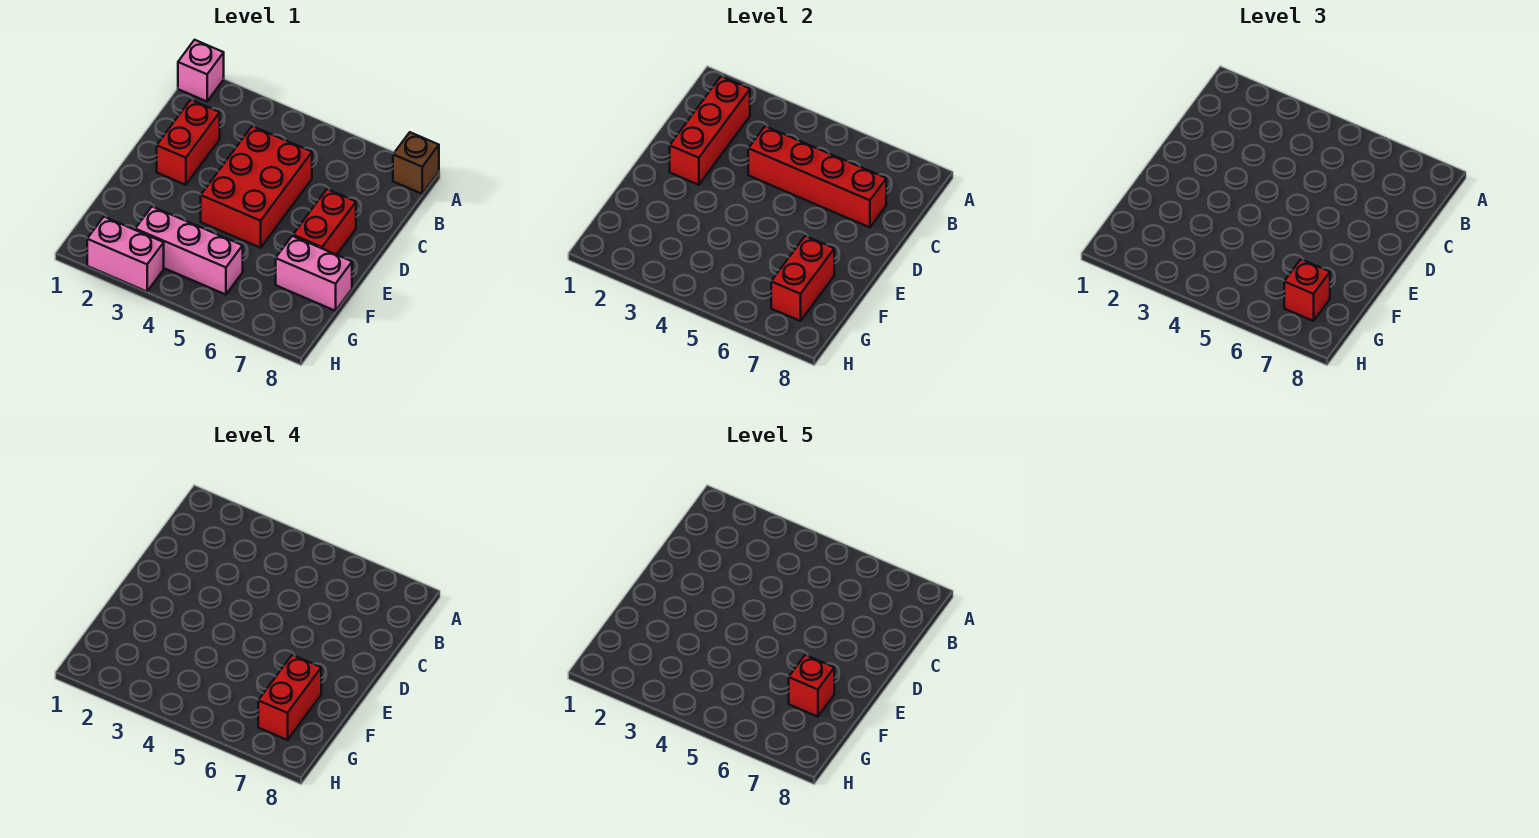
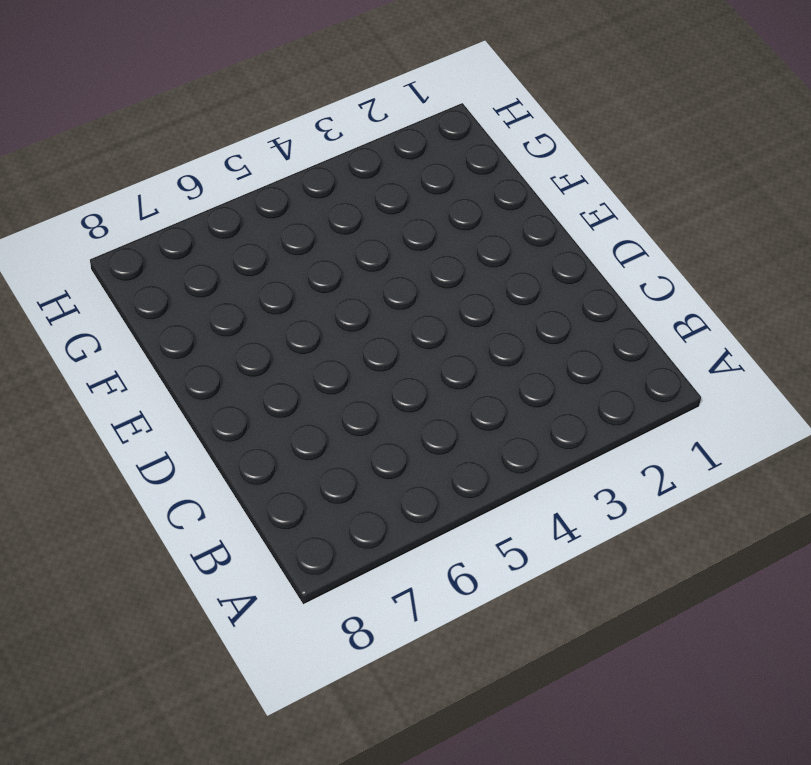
none -> pink 1x1 brick [178,40,224,101]
none -> brown 1x1 brick [393,132,439,194]
none -> red 1x2 brick [157,100,220,185]

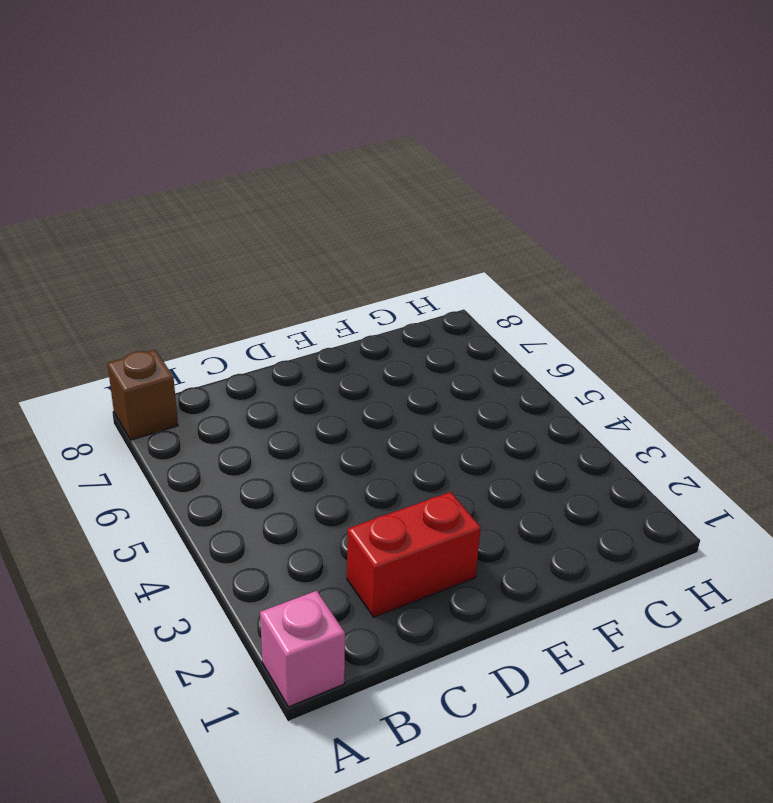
none -> red 2x3 brick [201,126,312,248]
none -> red 1x2 brick [293,189,356,255]
none -> pink 1x2 brick [276,236,352,311]

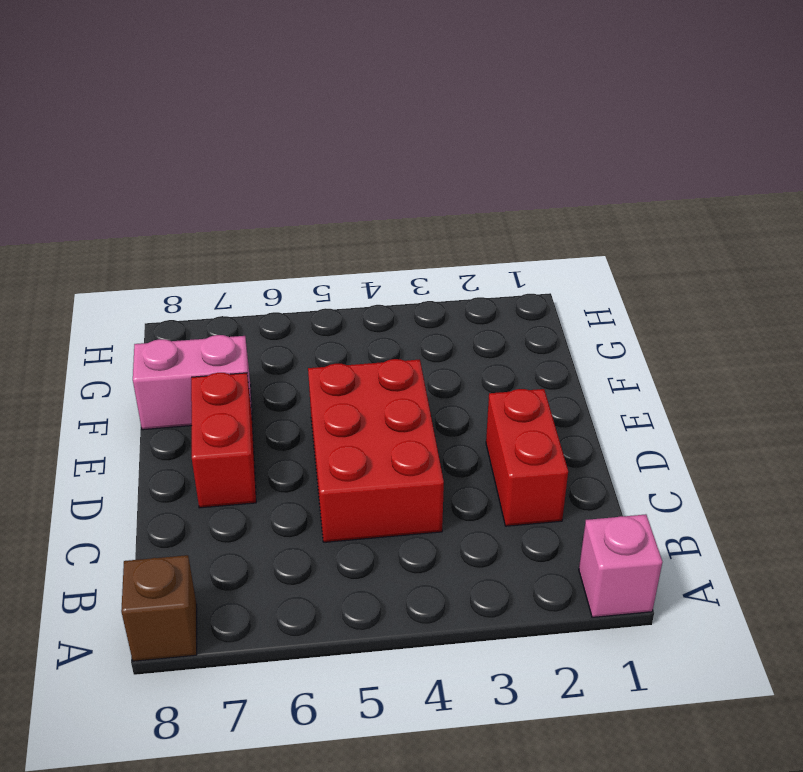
none -> pink 1x3 brick [135,207,243,295]
none -> pink 1x2 brick [87,217,164,291]
none -> red 1x3 brick [670,77,750,185]

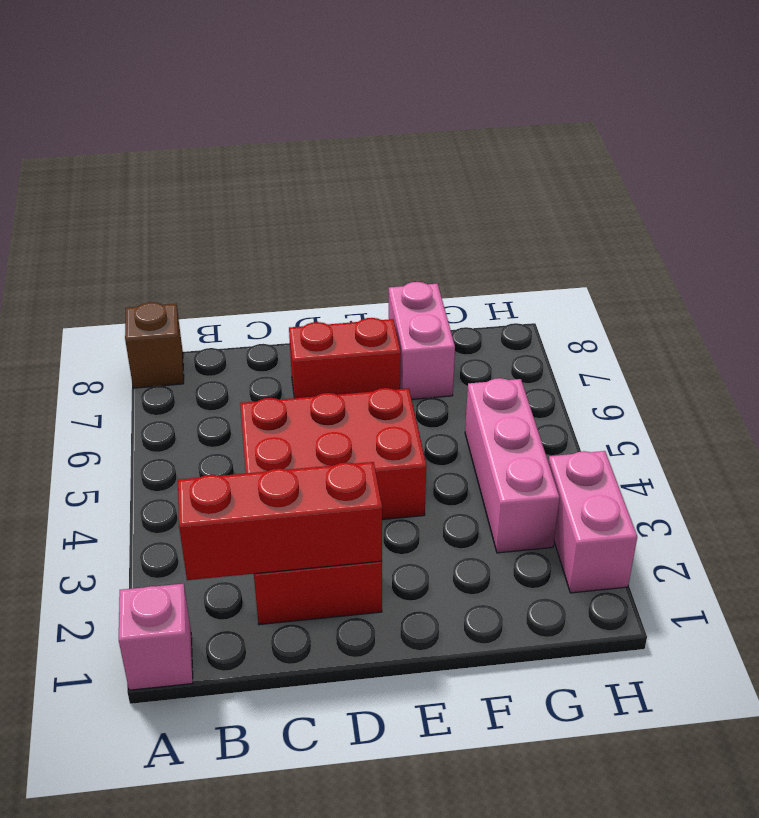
none -> red 1x4 brick [748,126,886,227]
none -> red 1x2 brick [771,236,834,321]
none -> red 1x1 brick [1284,259,1330,321]

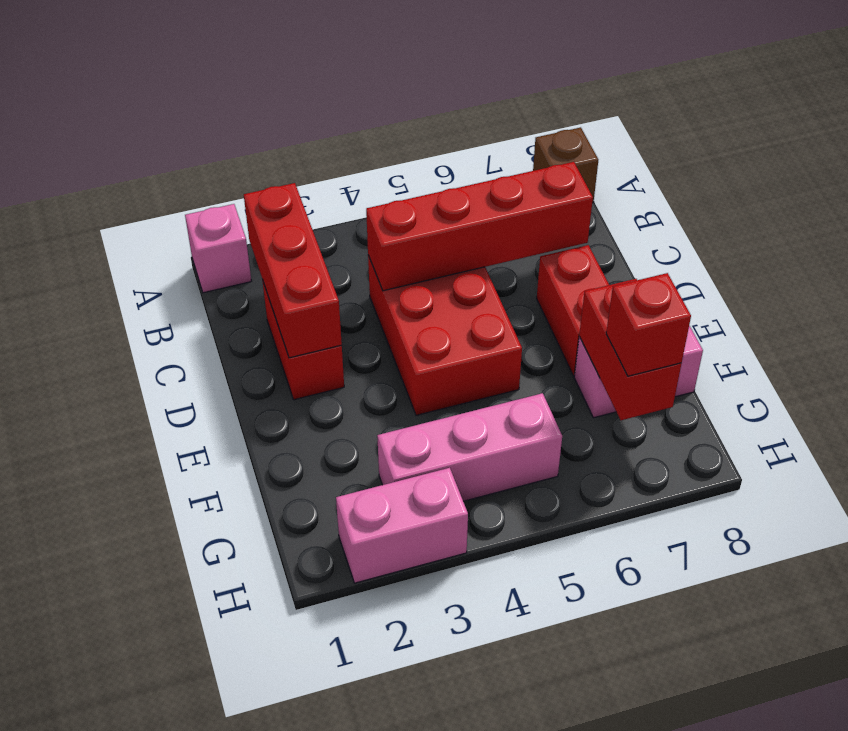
none -> red 1x2 brick [258,655,321,740]
none -> red 1x1 brick [789,655,834,717]

